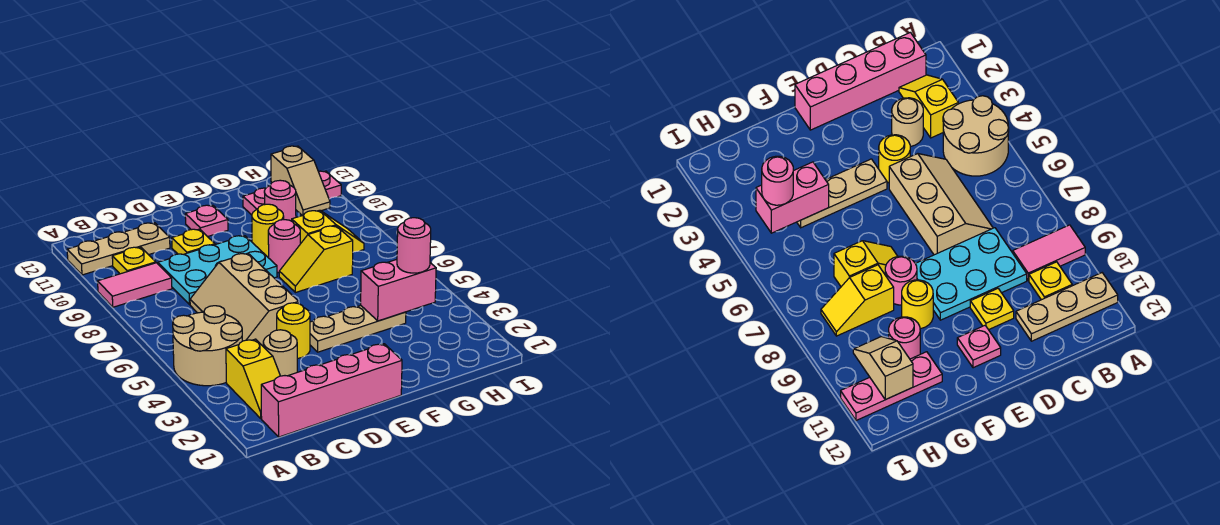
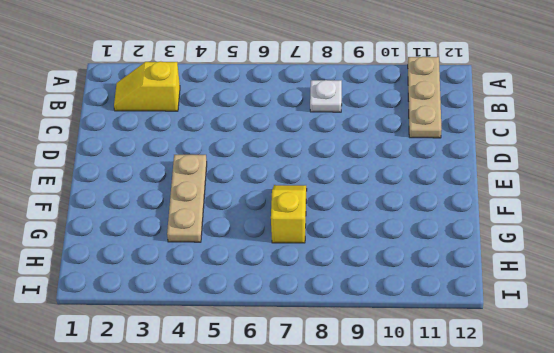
white 1x1 plate [310,80,342,112] -> none
none -> tan 2x2 round brick [173,306,242,386]
none -> pink 1x2 tile [98,263,172,307]
none -> pink 1x4 brick [261,344,402,437]

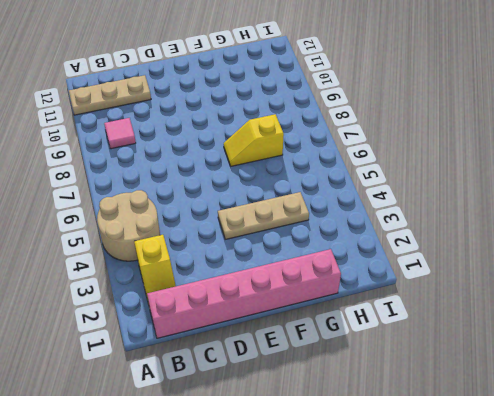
pink 1x6 brick [147,249,341,338] -> pink 1x4 brick [261,344,402,437]
pink 1x1 tile [104,118,136,149] -> pink 1x2 tile [98,263,172,307]
none -> yellow 1x1 plate [112,247,156,274]
none -> tan 1x1 round brick [263,330,297,376]
none -> tan 2x3 slope [190,253,299,346]

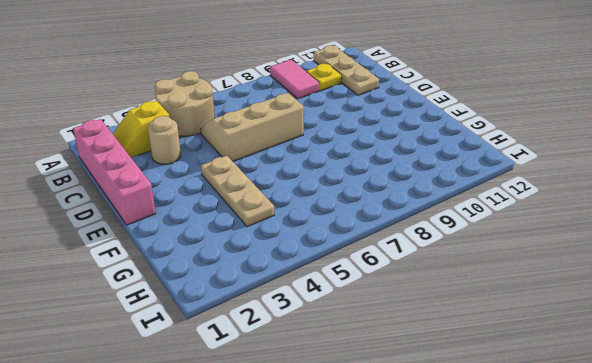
none -> cyan 2x3 plate [158,236,277,305]
none -> yellow 1x1 round brick [277,303,310,359]
none -> yellow 1x1 plate [172,229,215,254]

